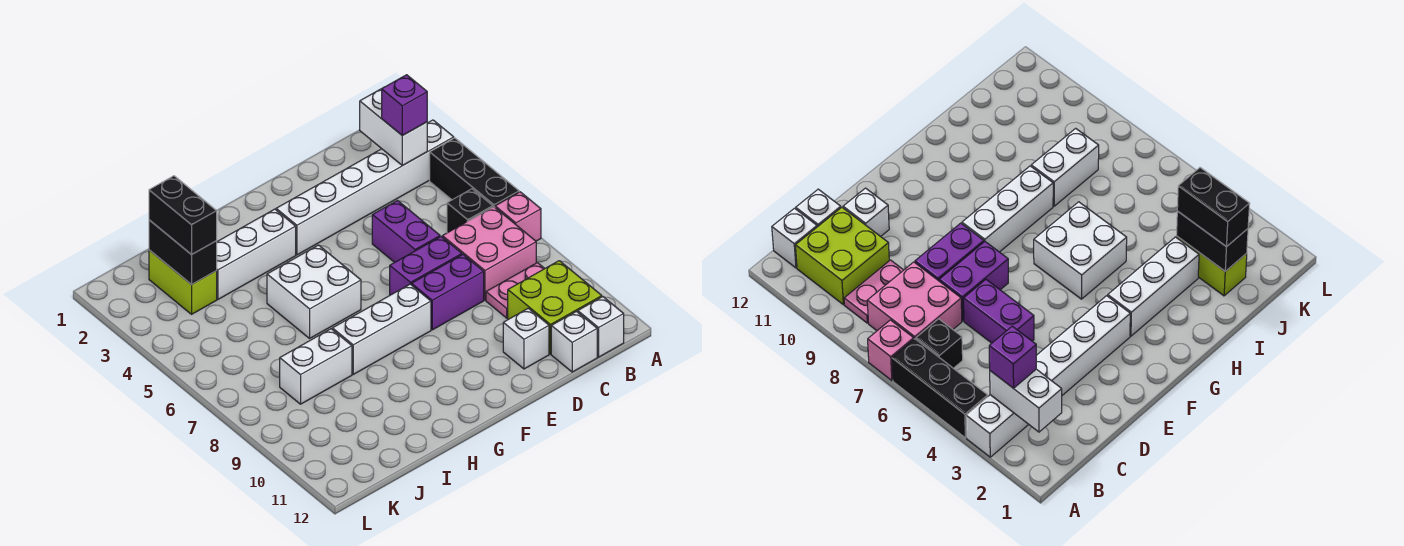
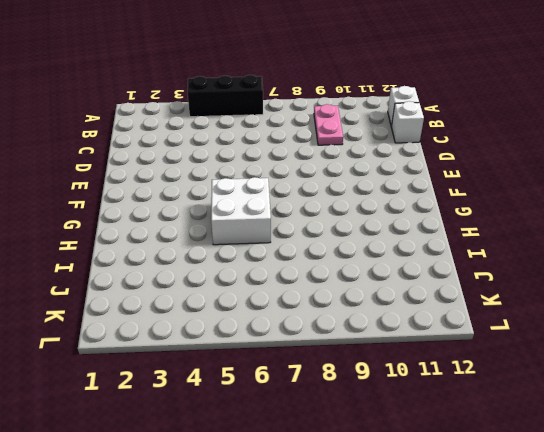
none -> white 1x6 brick [276,120,454,255]
none -> pink 1x1 brick [495,192,541,241]
none -> black 1x1 brick [447,189,493,233]

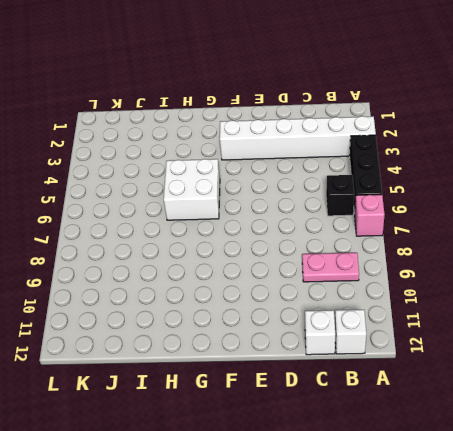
none -> pink 2x2 brick [442,207,536,300]
none -> lime 2x2 brick [508,261,602,354]
none -> purple 1x2 brick [372,201,440,262]

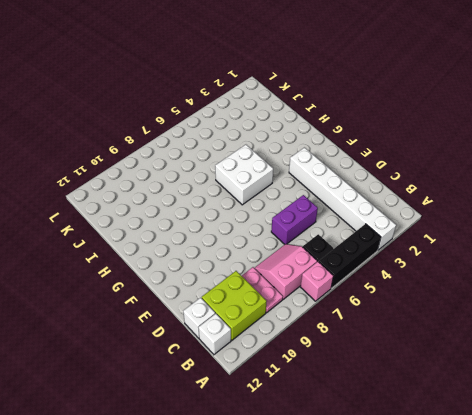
pink 2x2 slope [255,244,317,299] -> pink 2x2 brick [442,207,536,300]
none -> purple 1x2 brick [390,237,462,295]
none -> purple 1x2 brick [412,255,484,330]
none -> white 1x1 brick [503,308,549,369]

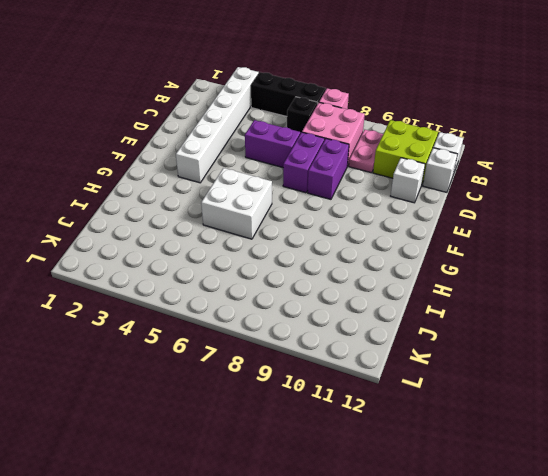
none -> white 1x3 brick [332,284,431,374]
none -> white 1x3 brick [216,209,296,299]
none -> white 1x2 brick [280,329,352,404]

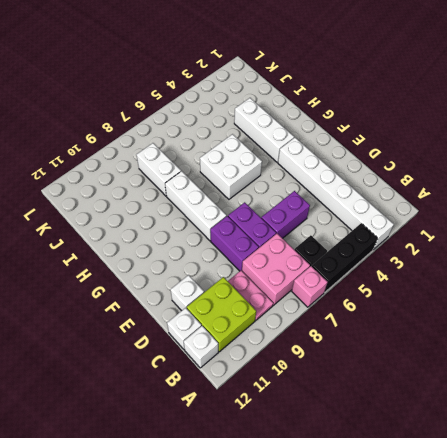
none -> lime 1x2 brick [149,250,217,314]
none -> white 1x2 brick [360,89,427,166]
none -> black 1x2 brick [149,220,217,285]

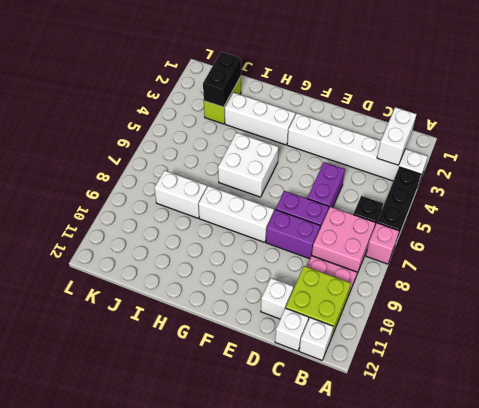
none -> purple 1x1 brick [382,75,427,136]
none -> black 1x2 brick [149,176,217,255]

